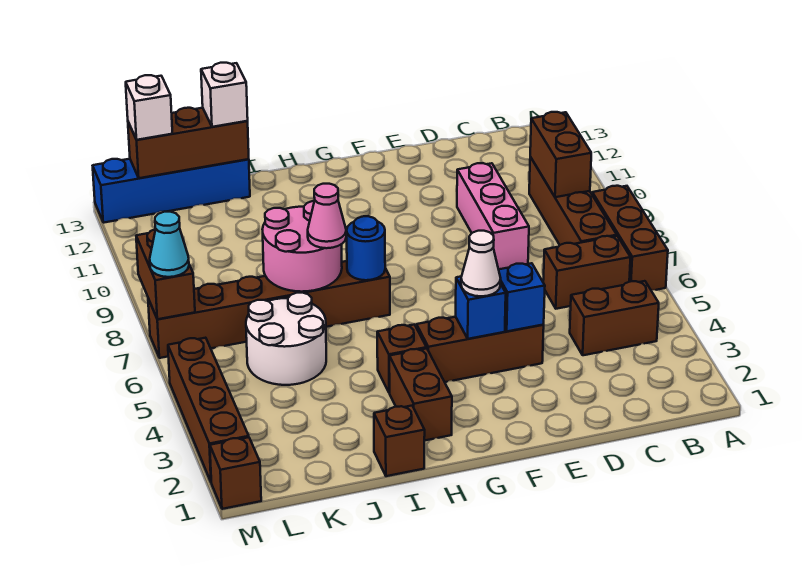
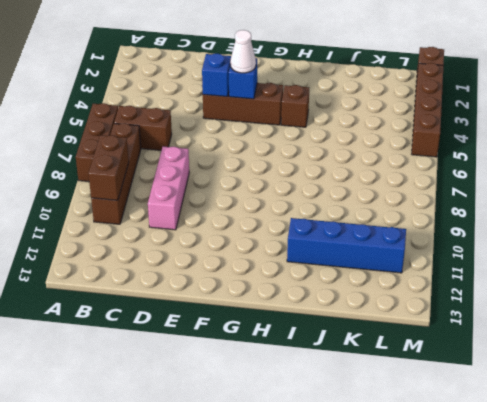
blue 1x4 brick [287,218,406,273] -> blue 1x4 brick moved to [93,159,250,223]
none -> brown 1x2 brick [570,281,659,355]
none -> brown 1x2 brick [389,348,452,441]
none -> brown 1x6 brick [148,261,390,358]

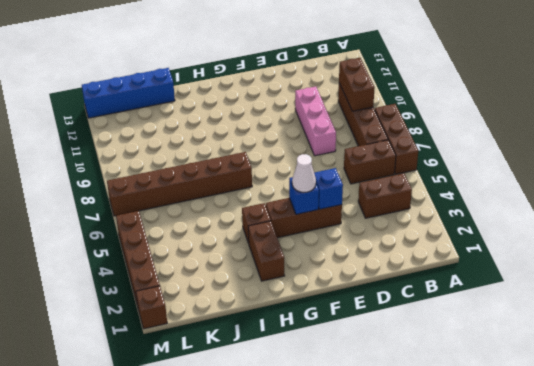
none -> brown 1x1 brick [374,406,425,476]
none -> white 2x2 round brick [246,293,326,385]
none -> blue 1x1 round brick [347,216,385,280]

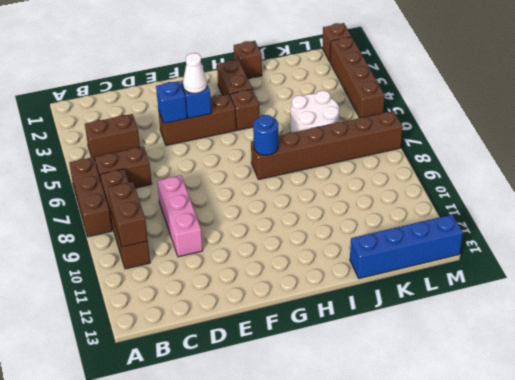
none -> pink 2x2 round brick [262,201,342,292]
none -> brown 1x3 brick [128,108,249,178]
none -> brown 1x2 brick [136,229,195,319]

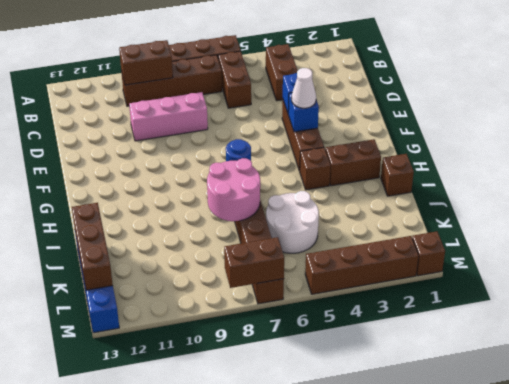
none -> pink 1x1 cone [308,184,346,248]
none -> white 1x1 brick [201,63,248,127]
none -> white 1x1 brick [126,75,172,140]

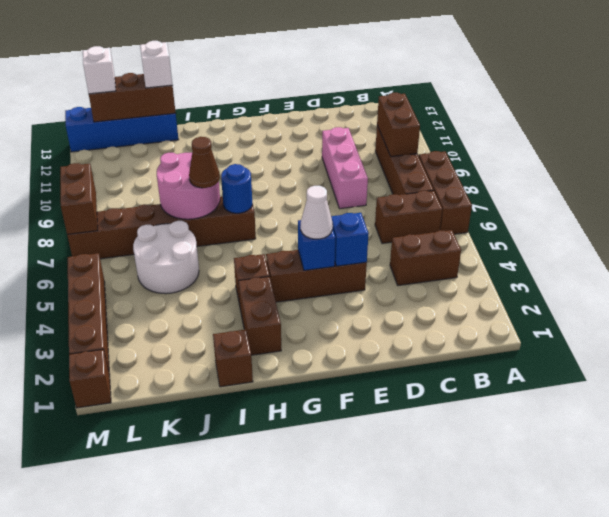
brown 1x1 cone [189,137,220,188] -> pink 1x1 cone [308,184,346,248]
none -> cyan 1x1 cone [150,211,189,277]

